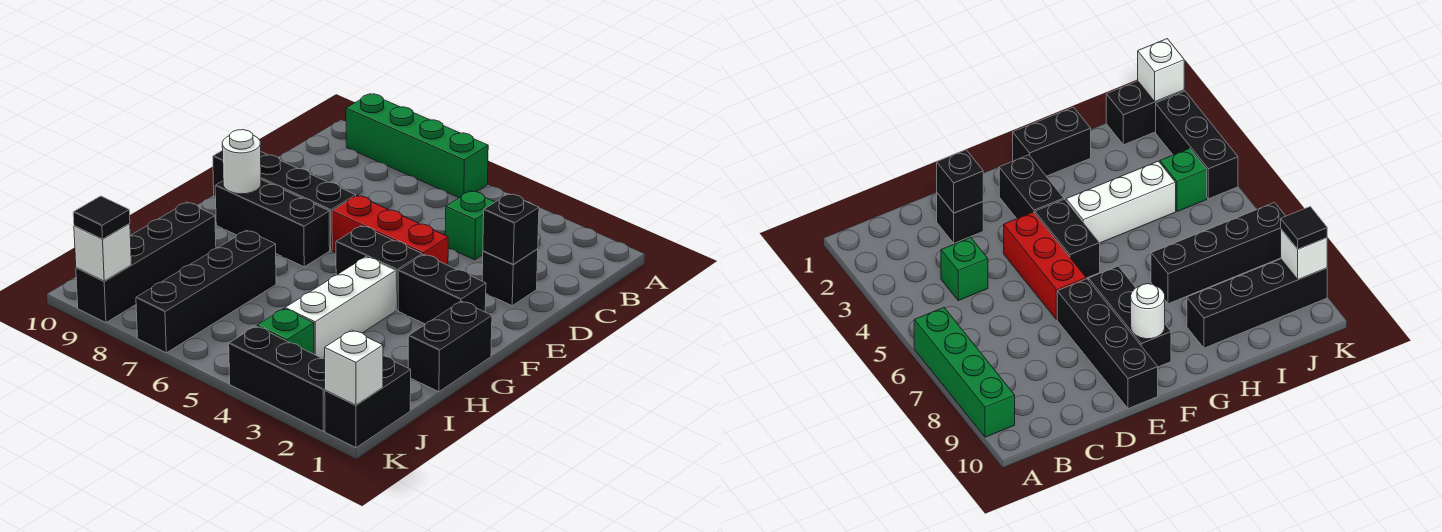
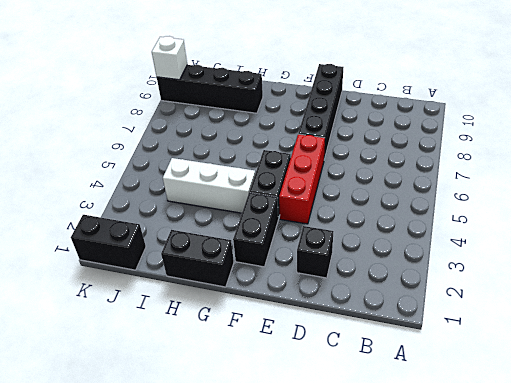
none -> green 1x4 brick [346,94,488,198]
none -> green 1x1 brick [445,191,495,260]
none -> black 1x3 brick [215,180,330,267]

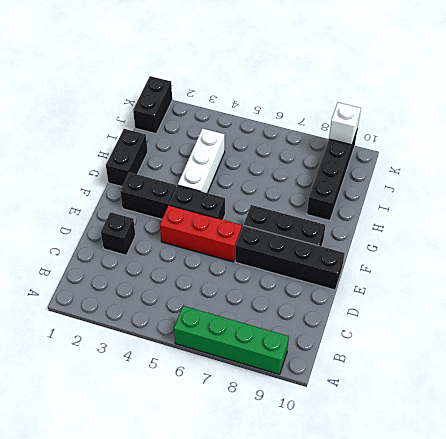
none -> green 1x1 brick [445,191,495,260]
none -> black 1x4 brick [136,230,276,353]
none -> green 1x1 brick [257,309,314,354]

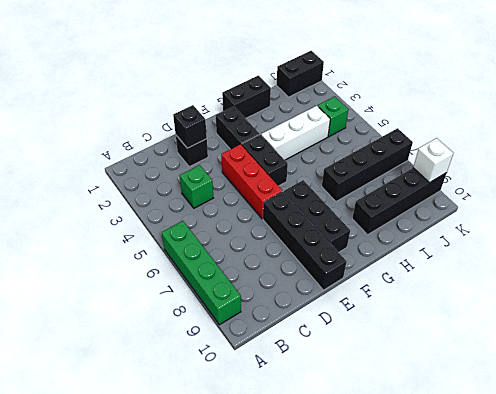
none -> black 1x3 brick [229,326,325,431]
none -> white 1x1 round brick [222,130,261,194]
none -> white 1x1 brick [325,330,383,405]

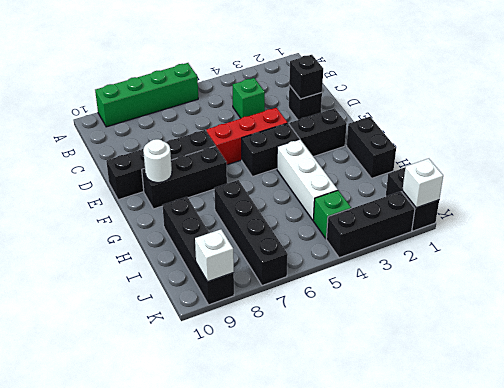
none -> black 1x1 tile [73,196,130,239]

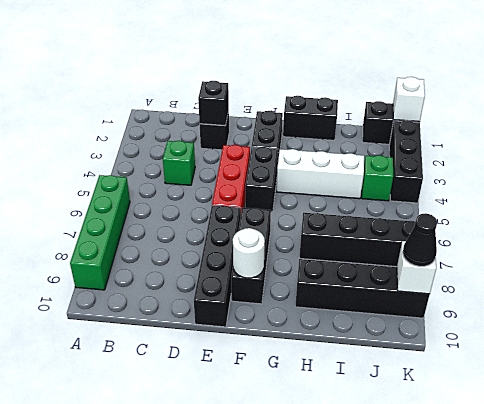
black 1x1 cone [403,213,437,266] -> black 1x1 tile [73,196,130,239]

